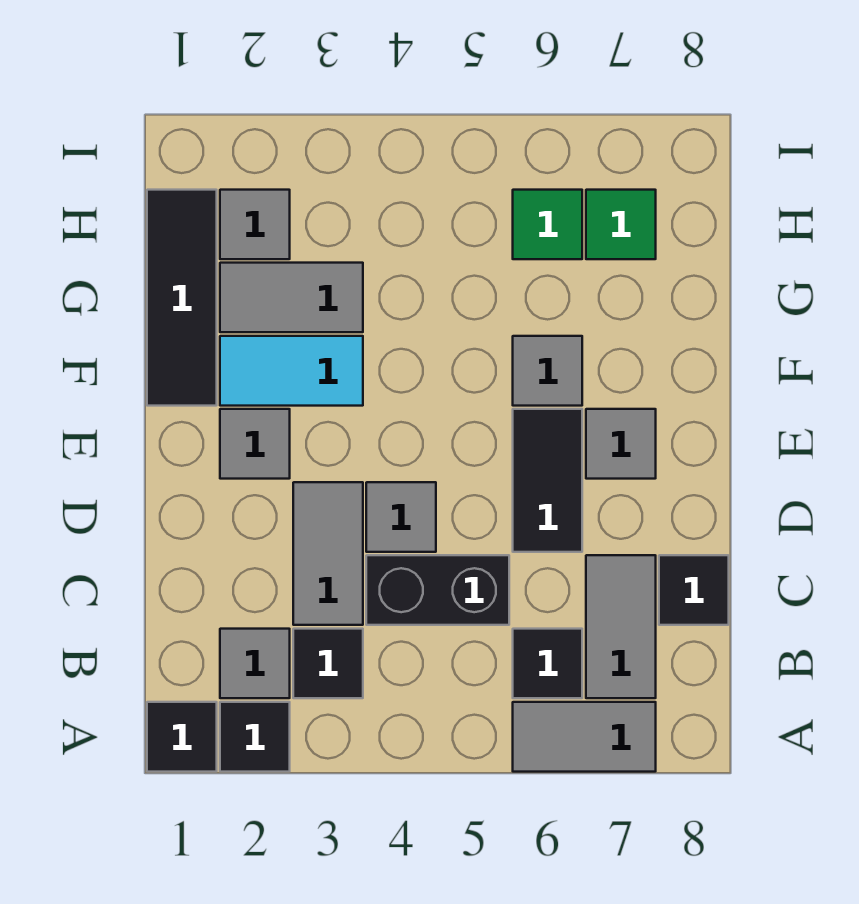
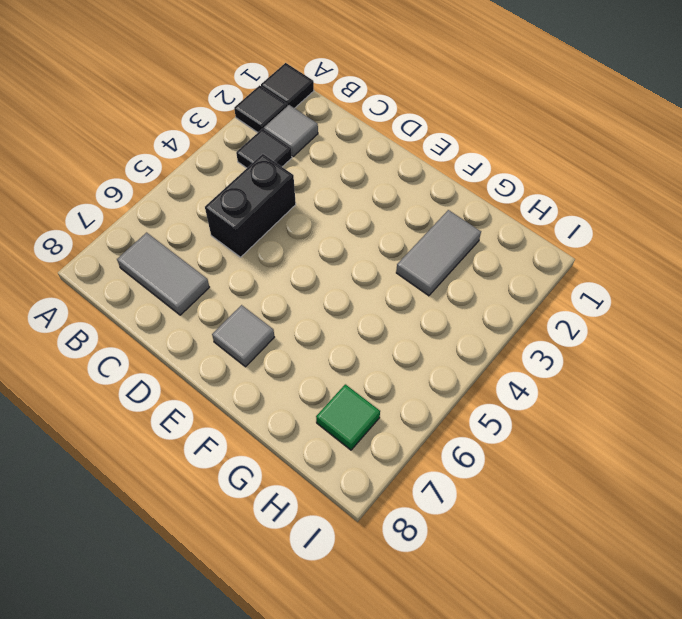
none -> grey 1x2 tile [513,702,656,772]
none -> black 1x1 tile [513,629,582,698]
none -> grey 1x2 tile [293,482,363,625]

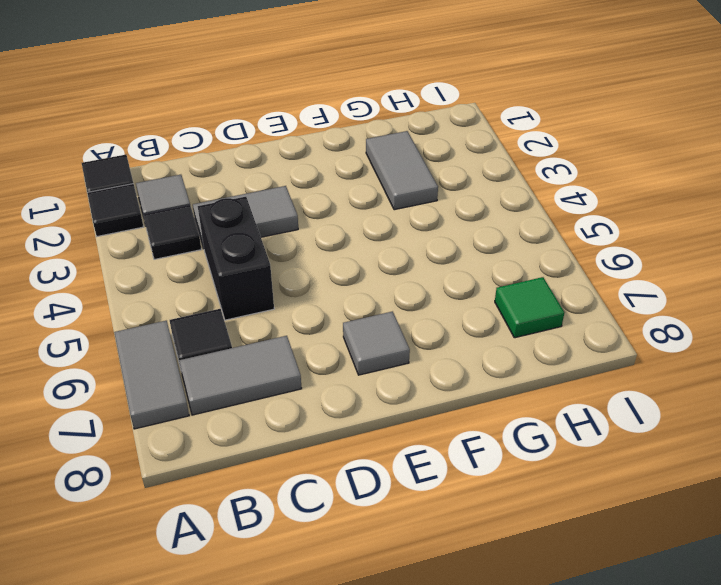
none -> black 1x1 tile [659,555,729,625]
none -> grey 1x1 tile [366,482,436,552]
none -> black 1x2 tile [513,409,582,552]

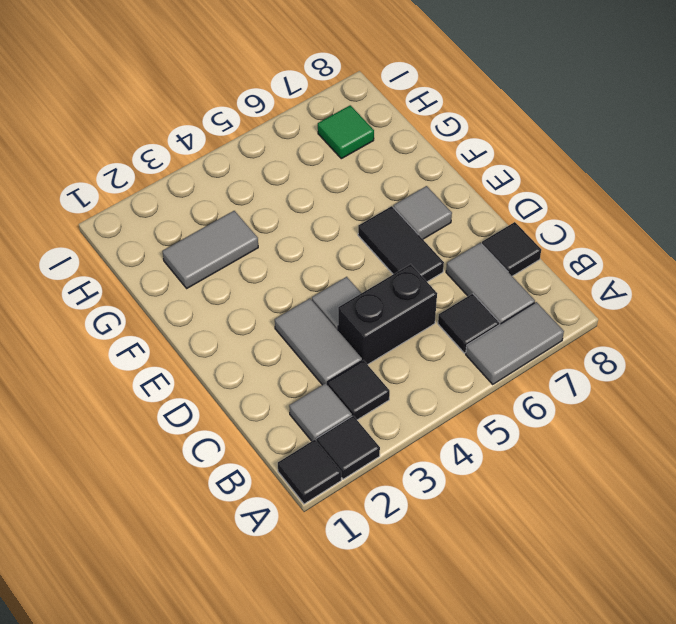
none -> grey 1x1 tile [220,409,290,479]
none -> black 1x3 tile [147,190,217,406]
none -> cyan 1x2 tile [220,336,363,406]

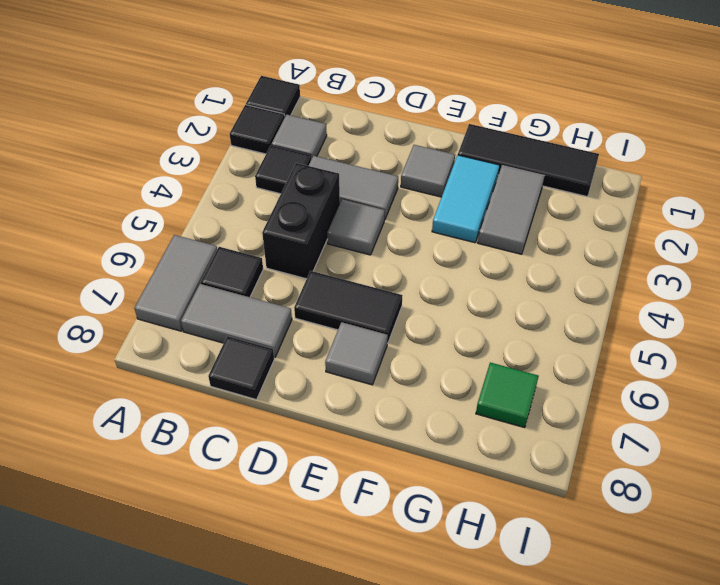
none -> grey 1x1 tile [513,336,582,406]
none -> grey 1x1 tile [220,190,290,259]
none -> green 1x1 tile [513,190,582,259]

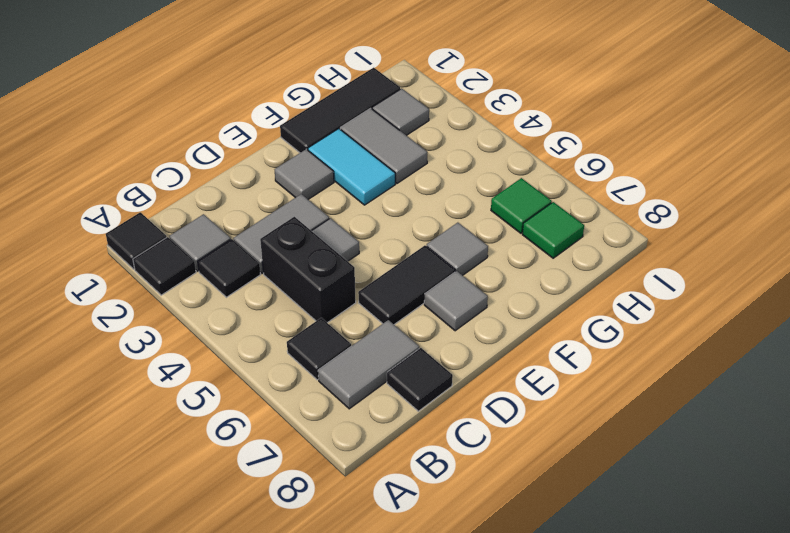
none -> grey 1x2 tile [513,702,656,772]

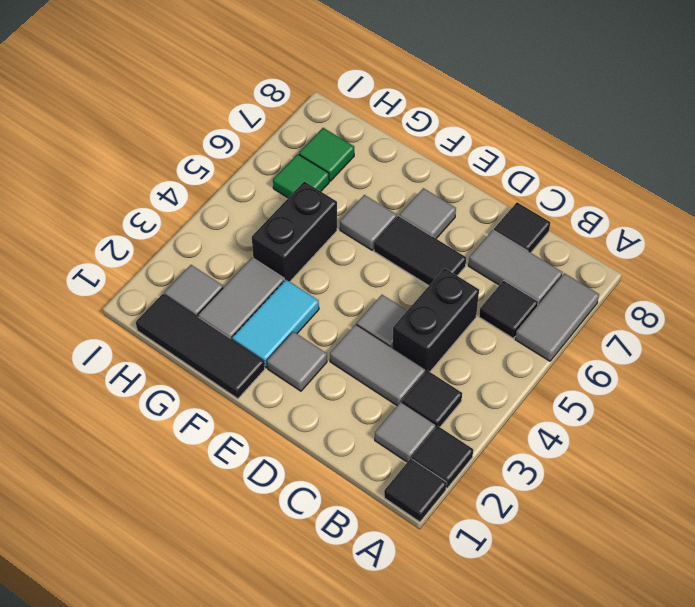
black 1x2 brick [252,181,337,282] -> none

